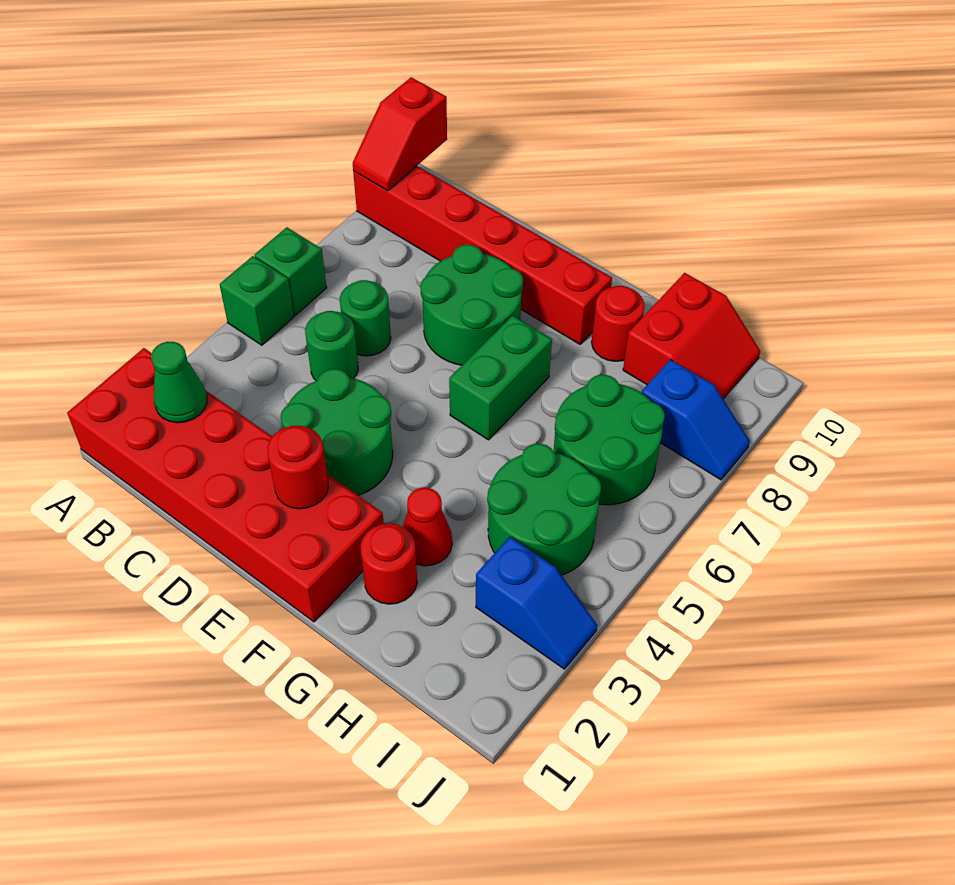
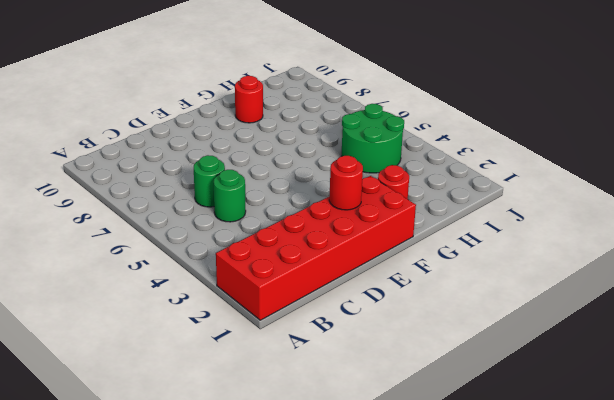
none -> green 1x1 brick [219,256,294,345]
none -> green 1x1 brick [255,227,327,315]
none -> red 1x6 brick [353,166,612,344]

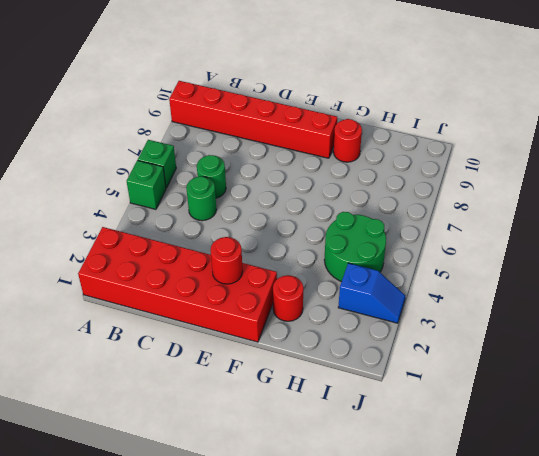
none -> green 2x2 round brick [281,369,393,495]
none -> green 2x2 round brick [420,245,523,365]
none -> green 1x2 brick [449,315,552,440]

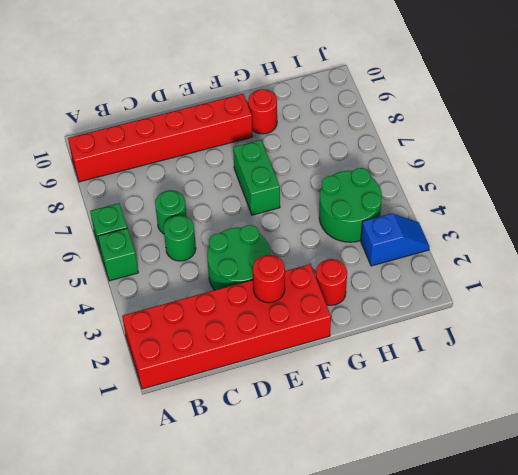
none -> green 2x2 round brick [420,245,523,365]
none -> red 1x1 cone [403,488,452,566]
none -> green 2x2 round brick [554,375,665,505]

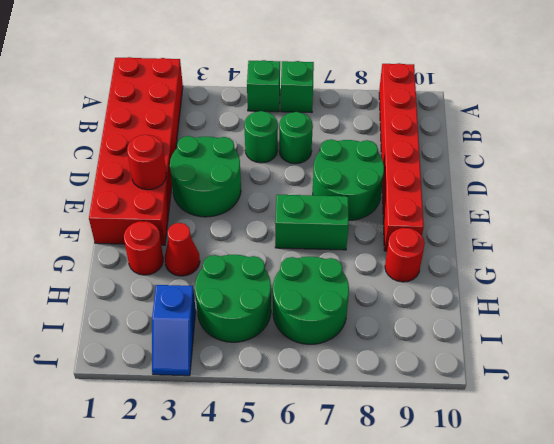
none -> red 2x2 slope [623,273,760,399]
none -> blue 1x2 slope [642,359,750,480]
none -> red 1x2 slope [353,77,447,191]

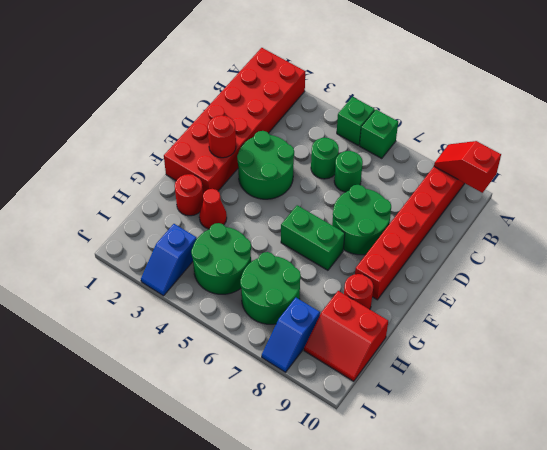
none -> green 1x1 cone [151,342,207,423]

